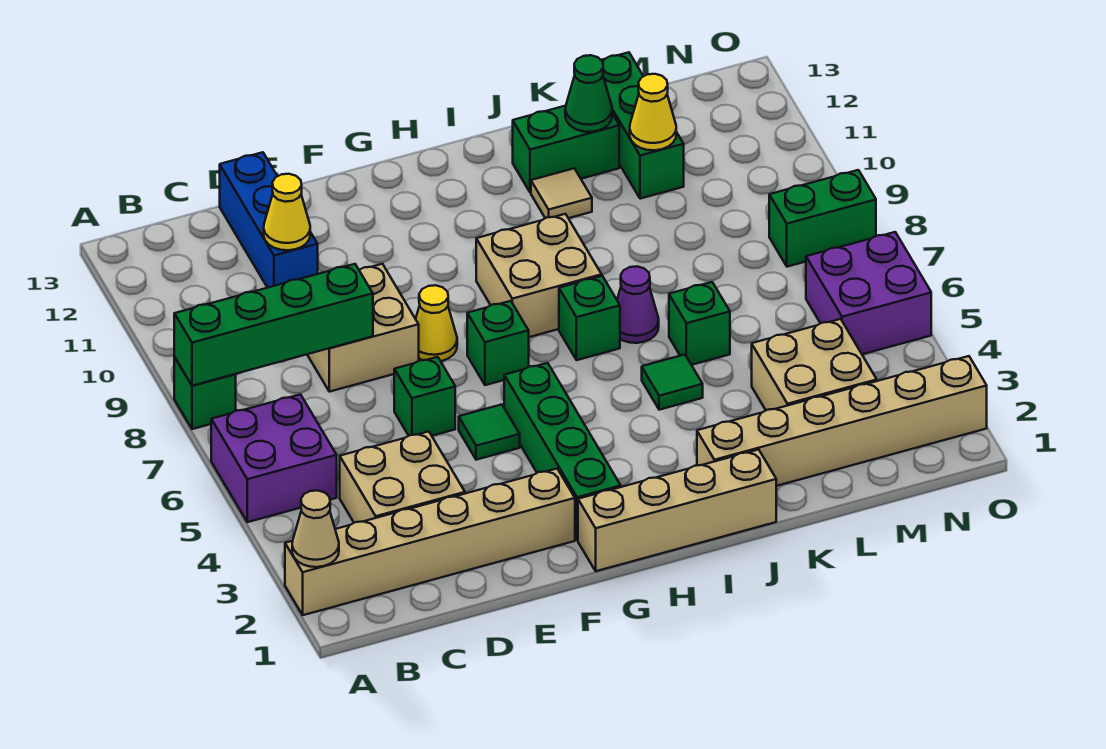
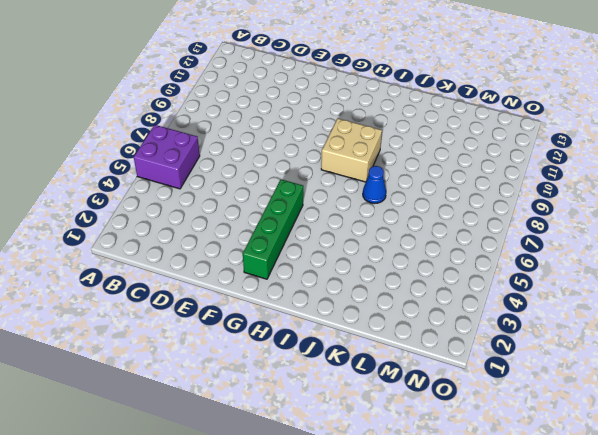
blue 1x1 cone [363,166,386,203] -> purple 1x1 cone [617,266,659,343]
none -> tan 1x6 brick [285,469,575,615]
none -> green 1x1 brick [174,357,236,429]
none -> tan 2x2 brick [340,432,465,523]

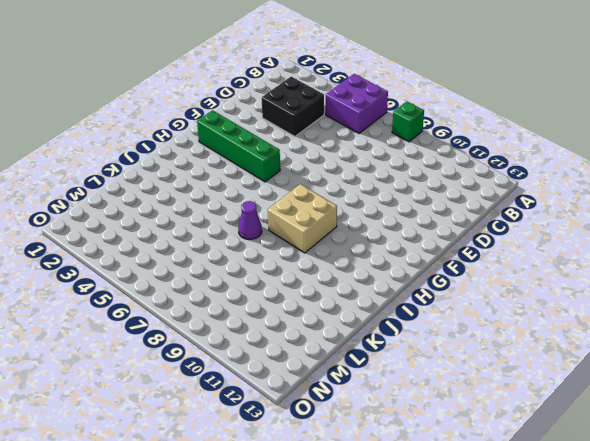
black 2x2 brick [262,77,324,136] -> tan 2x2 brick [340,432,465,523]
none -> tan 1x6 brick [285,469,575,615]
none -> tan 2x2 brick [307,264,419,392]
none -> blue 1x3 brick [220,152,318,288]

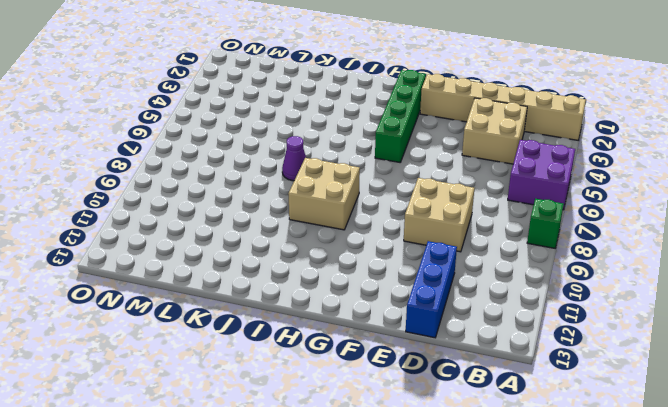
none -> green 1x1 brick [394,357,455,436]
none -> green 1x1 tile [459,405,520,460]
none -> yellow 1x1 cone [416,285,457,361]

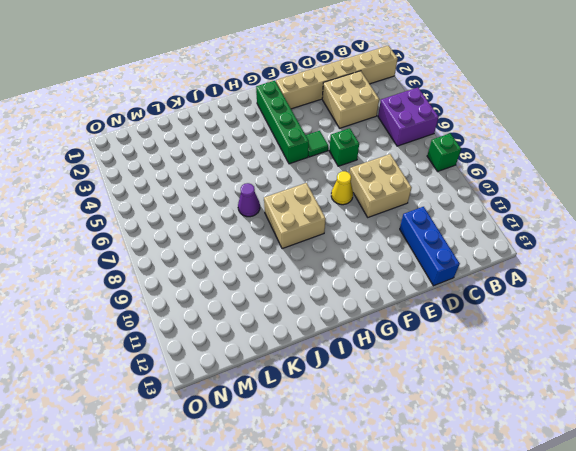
none -> tan 1x4 brick [578,450,776,571]
none -> green 1x1 brick [467,301,529,385]
none -> green 1x1 brick [559,276,620,360]

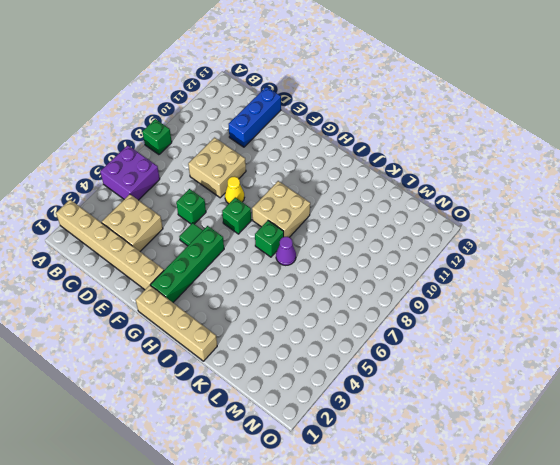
none -> tan 1x6 brick [697,356,987,486]
none -> green 1x1 tile [642,355,703,410]
none -> tan 1x1 tile [531,168,592,218]

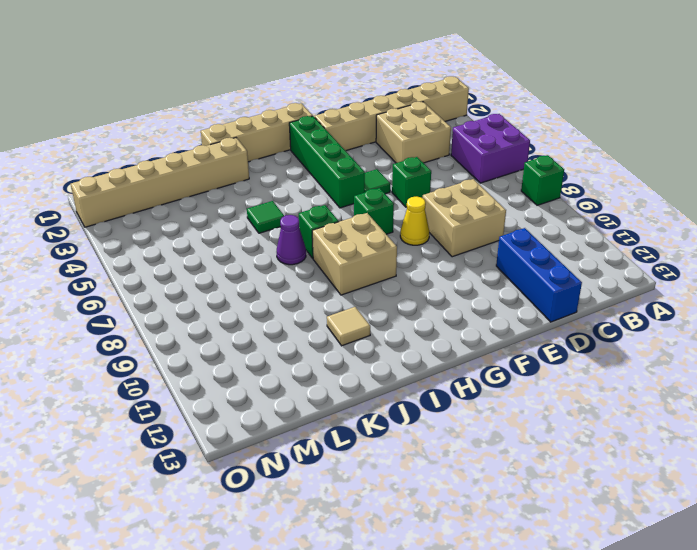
none -> green 1x2 brick [513,106,619,193]
none -> green 1x1 brick [669,282,730,365]
none -> tan 2x2 brick [752,319,877,410]

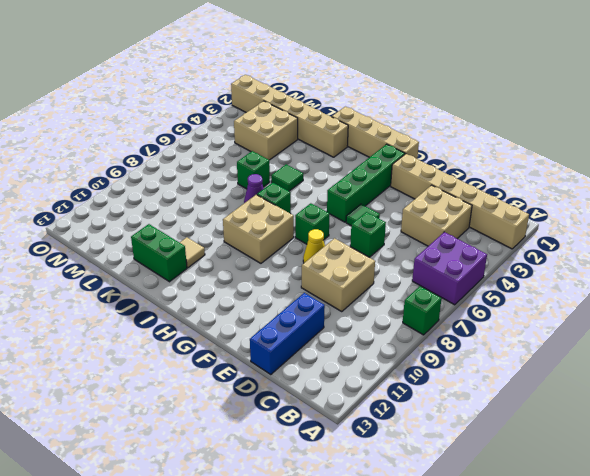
none -> green 1x3 brick [601,52,684,199]
none -> purple 2x2 brick [806,232,931,354]
none -> green 1x2 brick [769,170,876,267]

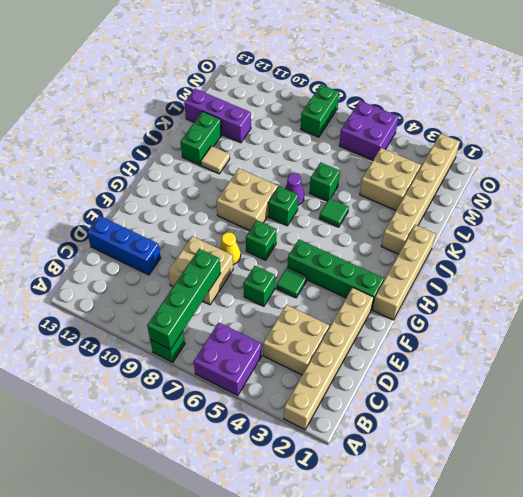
purple 1x3 brick [184,89,251,143] -> green 1x3 brick [601,52,684,199]
none -> tan 1x1 cone [292,491,339,567]
none -> yellow 1x1 cone [264,174,310,250]
none -> green 1x1 cone [565,55,612,132]

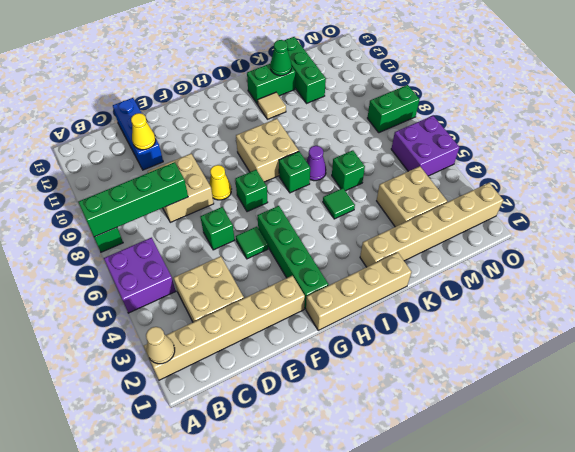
none -> yellow 1x1 cone [630,74,676,150]

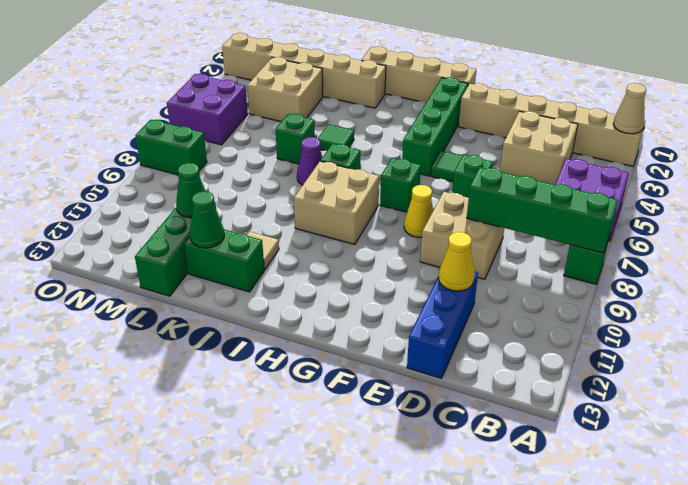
green 1x1 cone [176,163,205,218] -> yellow 1x1 cone [630,74,676,150]

